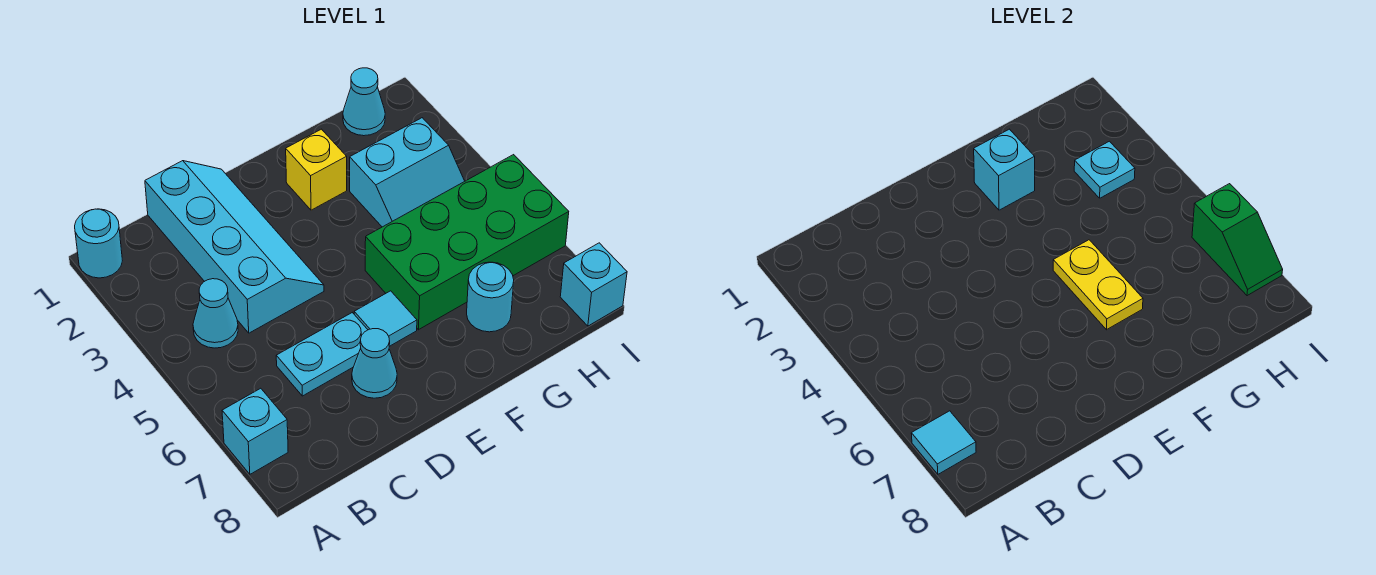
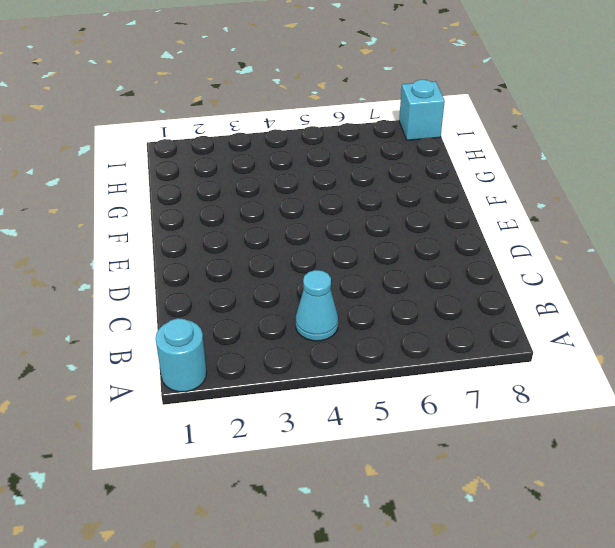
none -> cyan 1x1 brick [222,388,288,474]
none -> cyan 2x4 slope [145,161,324,333]
none -> cyan 1x2 plate [276,313,368,396]

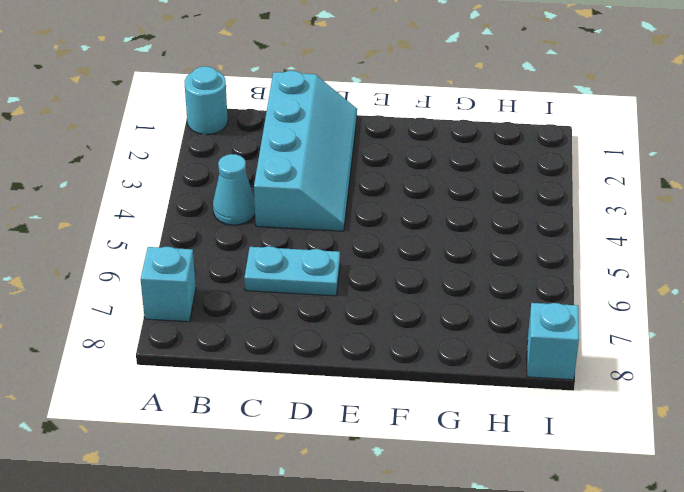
none -> cyan 1x1 cone [352,329,397,398]
none -> cyan 1x1 tile [354,291,417,346]
none -> yellow 1x1 brick [286,129,347,210]

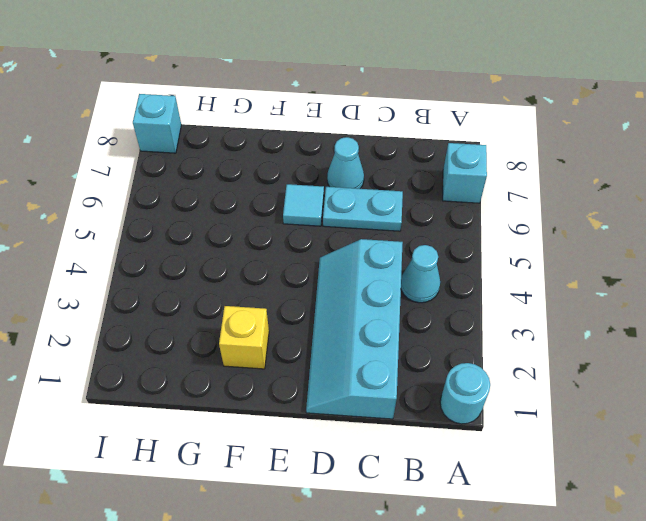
none -> green 2x4 brick [365,155,569,330]
none -> cyan 2x2 slope [350,118,465,227]
none -> cyan 1x1 round brick [467,262,514,332]

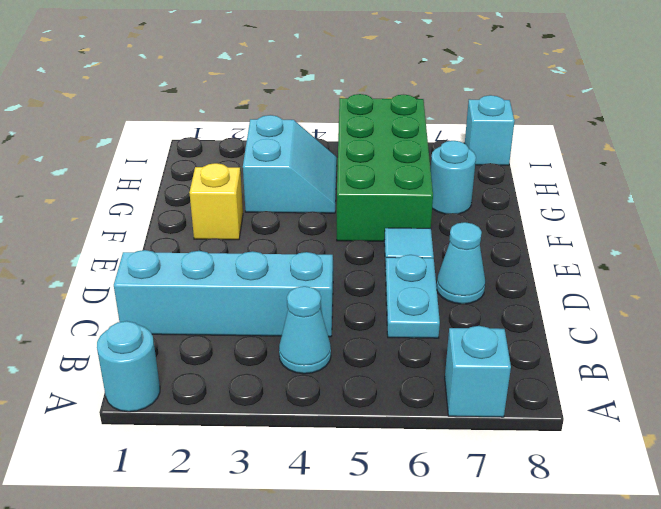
none -> cyan 1x1 cone [343,68,385,136]
none -> cyan 1x1 tile [911,411,976,474]
none -> cyan 1x1 brick [974,129,1035,210]

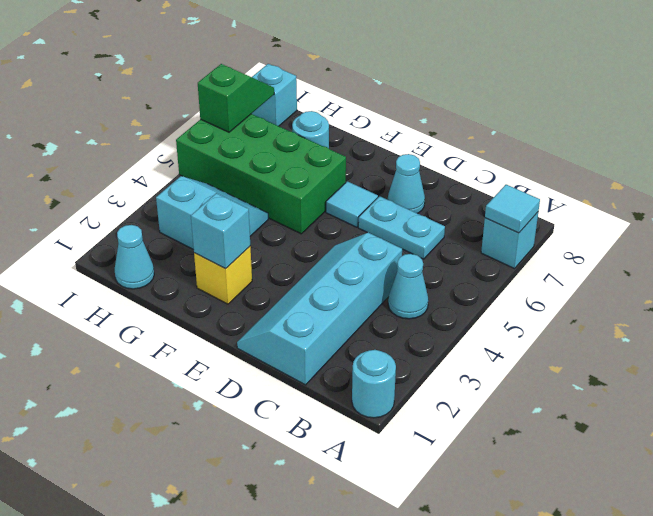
none -> yellow 1x2 plate [1053,240,1143,330]
none -> cyan 1x1 plate [1074,141,1135,198]

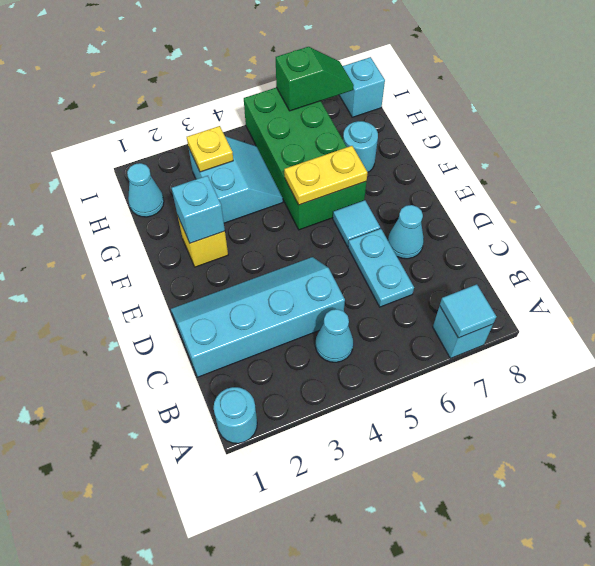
yellow 1x1 plate [187,126,233,172] -> cyan 1x1 plate [1074,141,1135,198]

